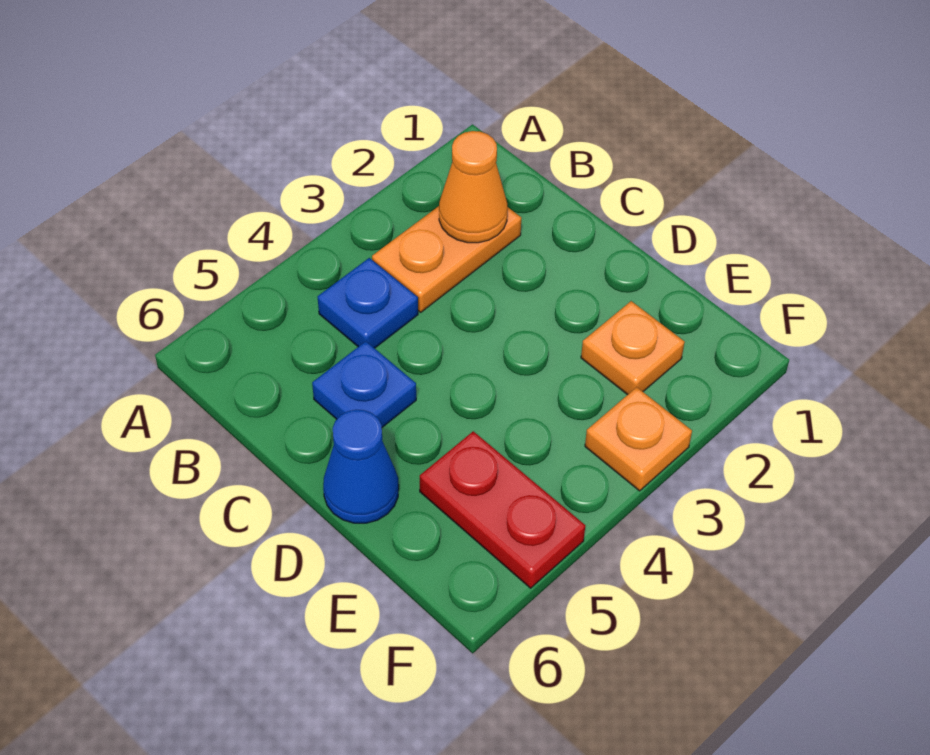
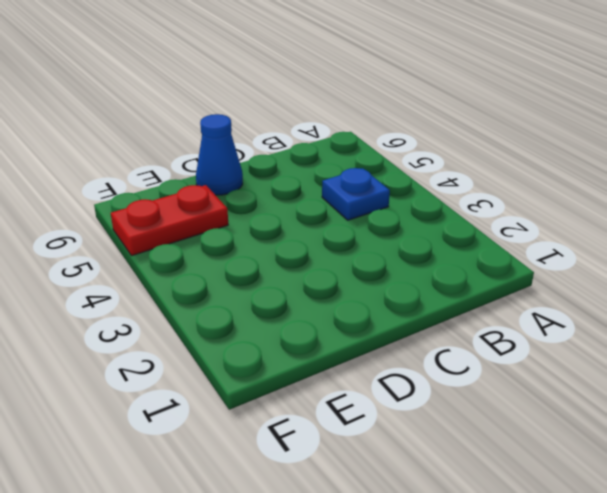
none -> orange 1x2 plate [372,206,521,312]
none -> blue 1x1 plate [312,341,416,427]

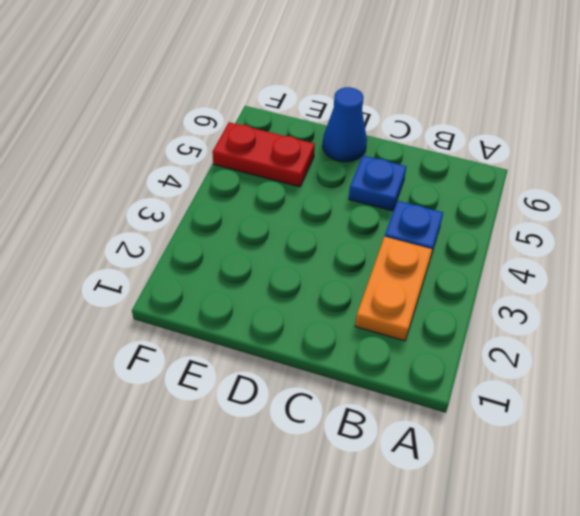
none -> orange 1x1 plate [581,301,685,395]
none -> orange 1x1 plate [585,387,692,491]

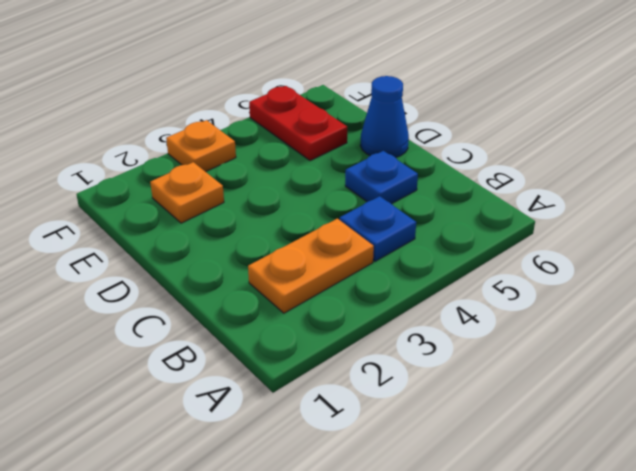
none -> orange 1x1 cone [439,131,507,243]

